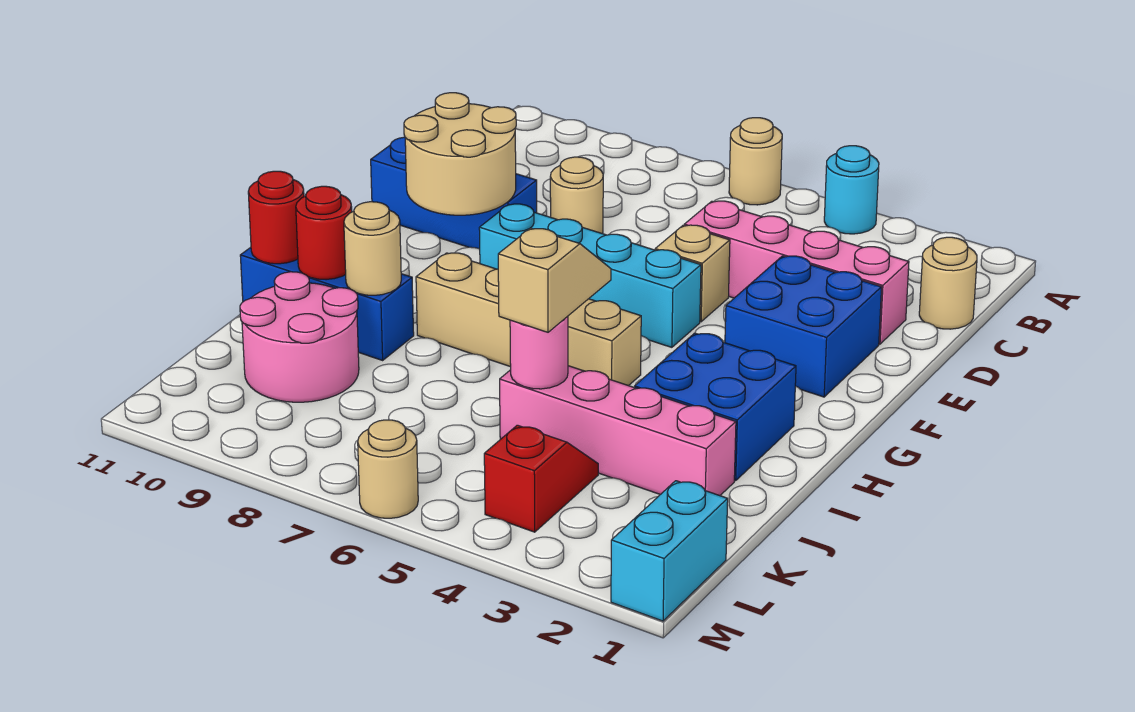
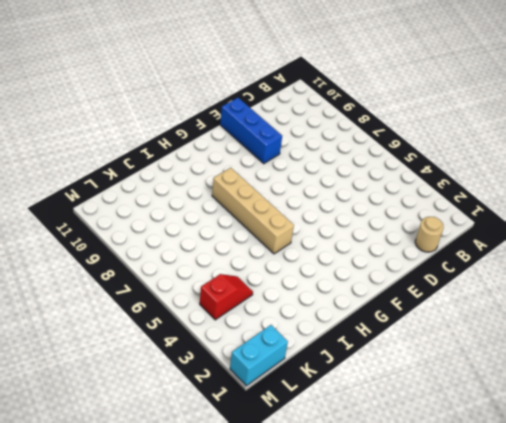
none -> cyan 1x1 round brick [824,146,879,234]
none -> tan 1x1 round brick [729,118,782,205]
none -> pink 1x4 brick [684,201,909,344]

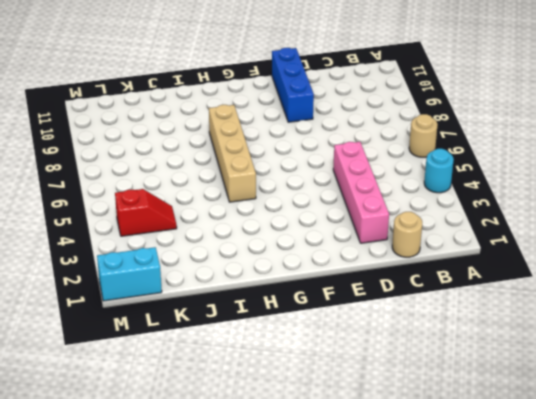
none -> tan 1x1 round brick [550,157,603,234]
none -> blue 2x2 brick [725,256,882,397]
none -> tan 1x1 brick [655,225,730,322]

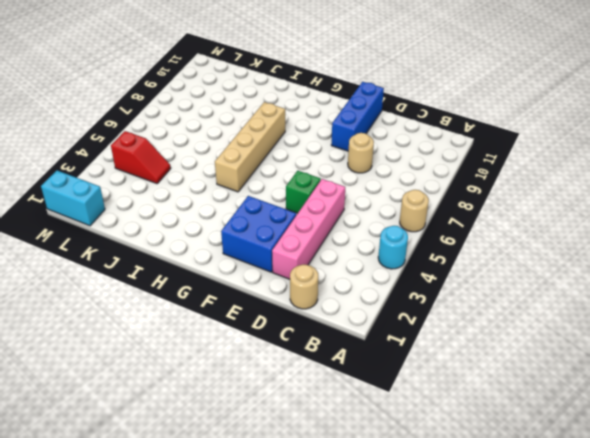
green 1x1 brick [286,171,321,213] -> tan 1x1 brick [655,225,730,322]
none -> cyan 1x4 brick [479,204,701,347]
none -> blue 2x2 brick [635,333,796,481]
none -> blue 1x3 brick [240,247,414,360]

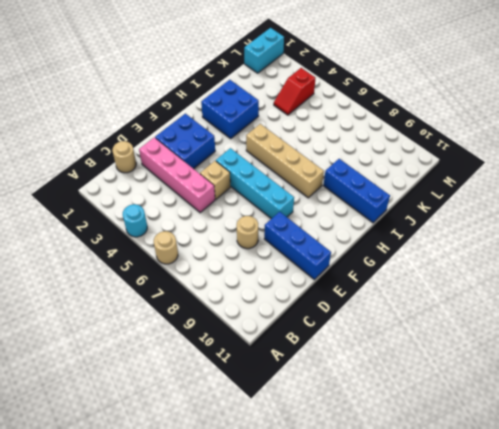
none -> pink 1x4 brick [500,366,736,496]
none -> pink 2x2 round brick [240,272,359,402]
none -> tan 1x1 round brick [358,420,418,518]

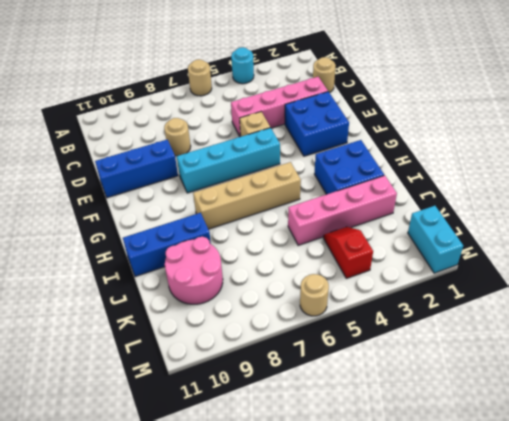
none -> tan 2x2 round brick [404,93,516,215]
none -> tan 1x1 round brick [344,202,401,295]
none -> red 1x1 round brick [296,186,352,280]

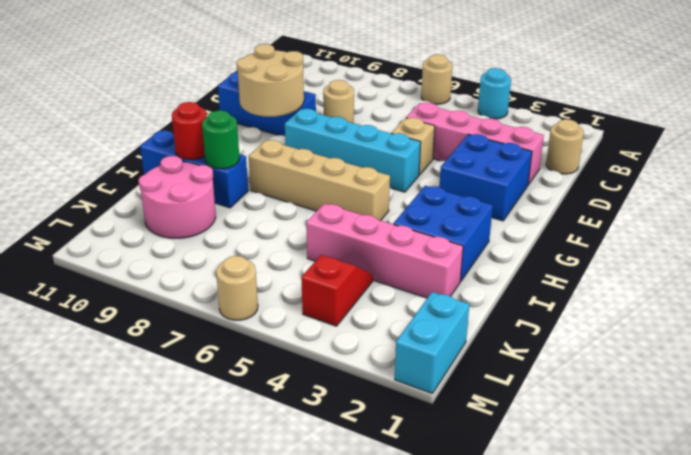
green 1x1 round brick [202,110,239,169] -> tan 1x1 round brick [344,202,401,295]
none -> red 1x1 round brick [248,171,304,264]
none -> pink 1x1 round brick [510,316,568,389]
none -> tan 1x2 slope [498,228,611,332]

